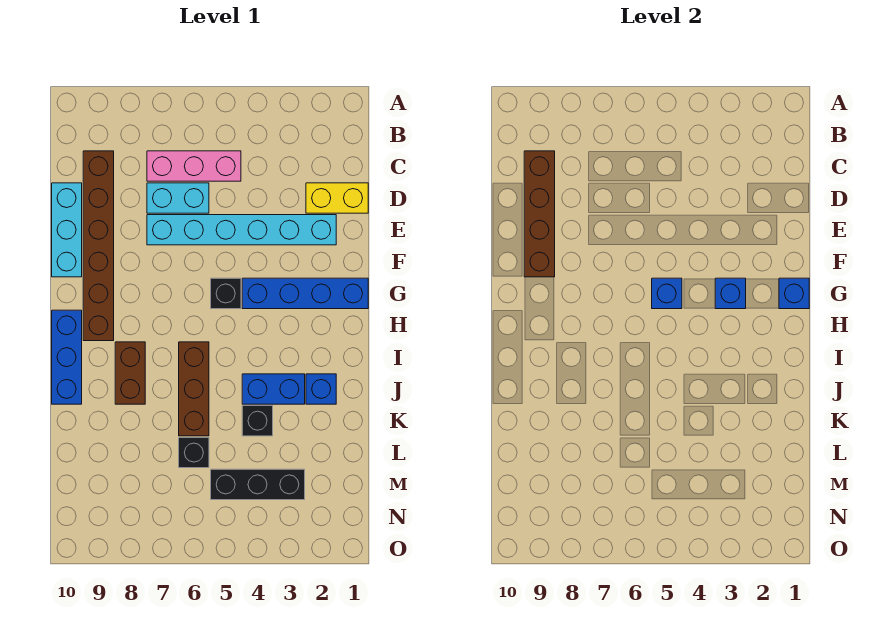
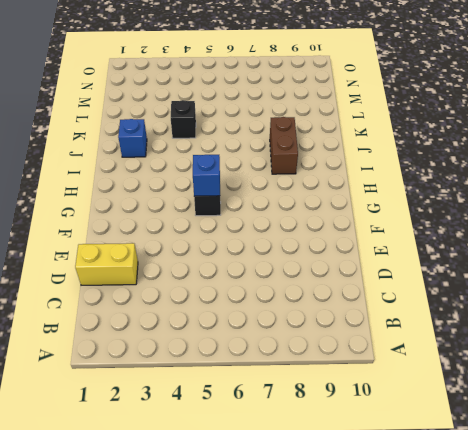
none -> pink 1x3 brick [147,151,241,181]
none -> brown 1x6 brick [83,151,114,341]
none -> cyan 1x2 brick [147,183,209,213]

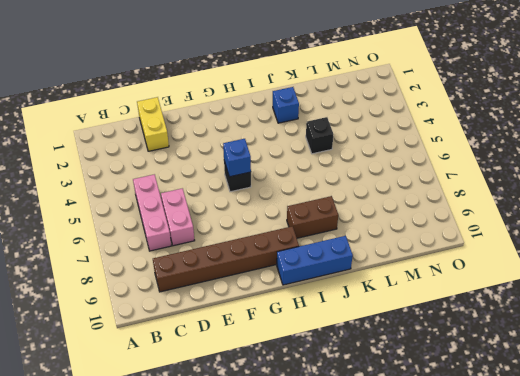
pink 1x2 brick [161,188,195,246] -> cyan 1x2 brick [147,183,209,213]
none -> cyan 1x3 brick [52,183,82,277]
none -> cyan 1x6 brick [147,215,336,245]
none -> blue 1x4 brick [242,278,368,309]

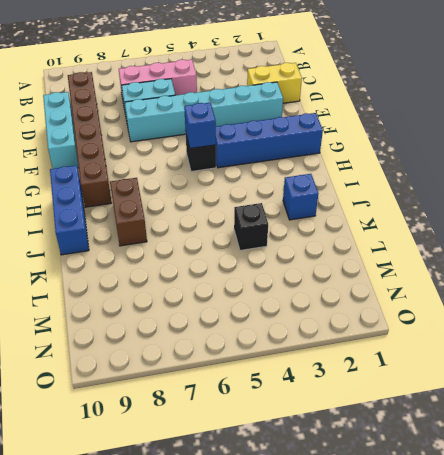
none -> brown 1x3 brick [179,342,209,436]
none -> blue 1x2 brick [242,374,305,404]
none -> black 1x1 brick [179,438,209,468]

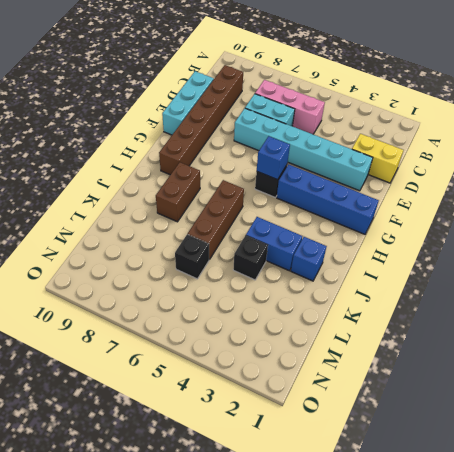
none -> blue 1x3 brick [52,310,82,404]
none -> black 1x3 brick [211,469,305,500]
none -> brown 1x4 brick [524,151,555,277]

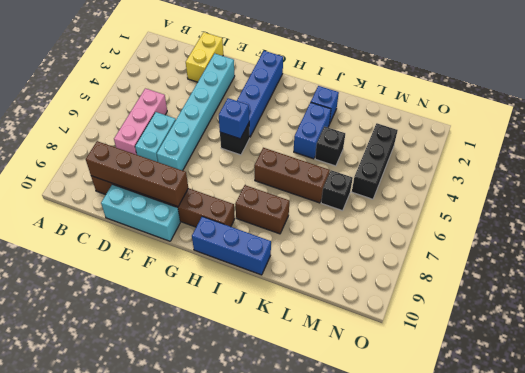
none -> blue 1x1 brick [779,278,809,309]
none -> blue 1x1 brick [715,278,746,309]

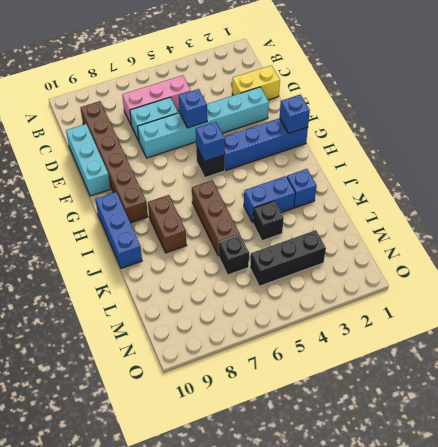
blue 1x1 brick [179,89,207,128] -> blue 1x1 brick moved to [715,278,746,309]
none -> brown 1x4 brick [524,151,555,277]

